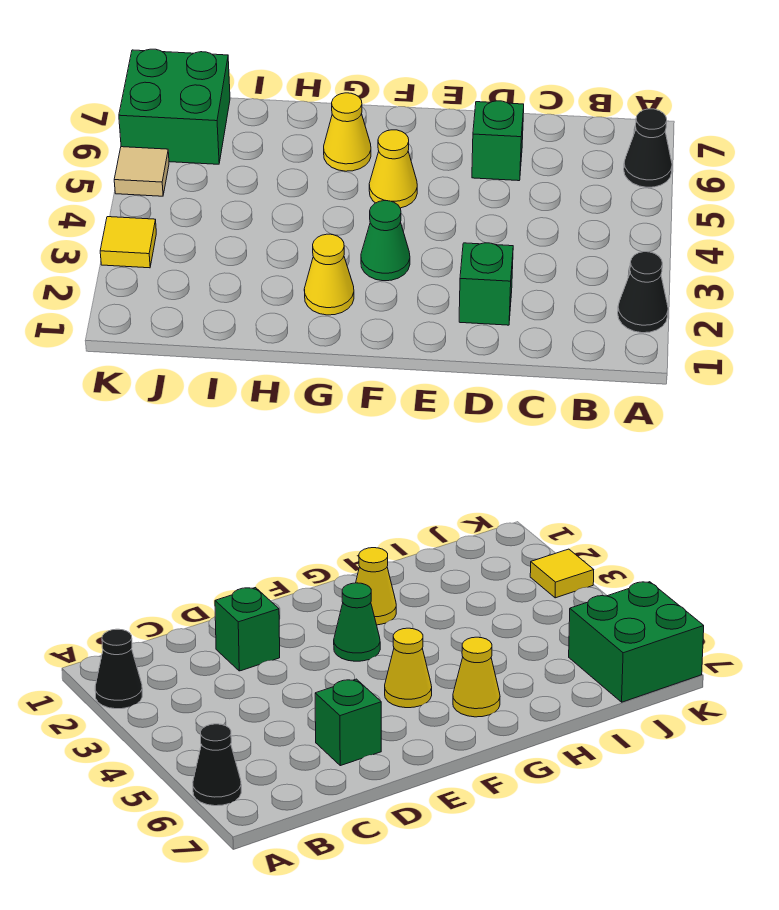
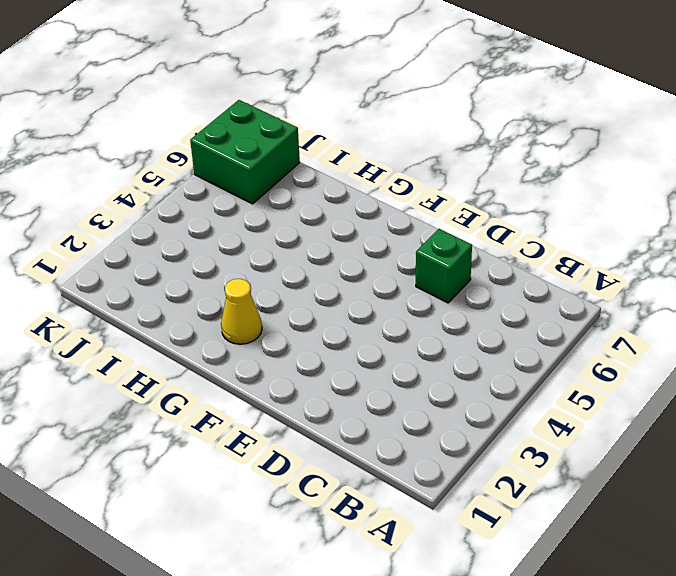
none -> black 1x1 cone [618,252,668,333]
none -> black 1x1 cone [624,109,672,187]

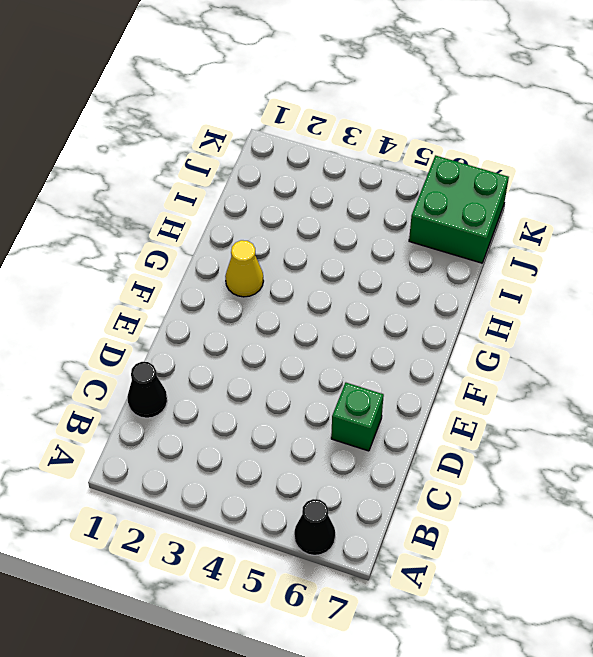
black 1x1 cone [127,362,167,418] -> black 1x1 cone moved to [618,252,668,333]
none -> green 1x1 brick [459,243,513,325]
none -> green 1x1 cone [361,201,410,281]

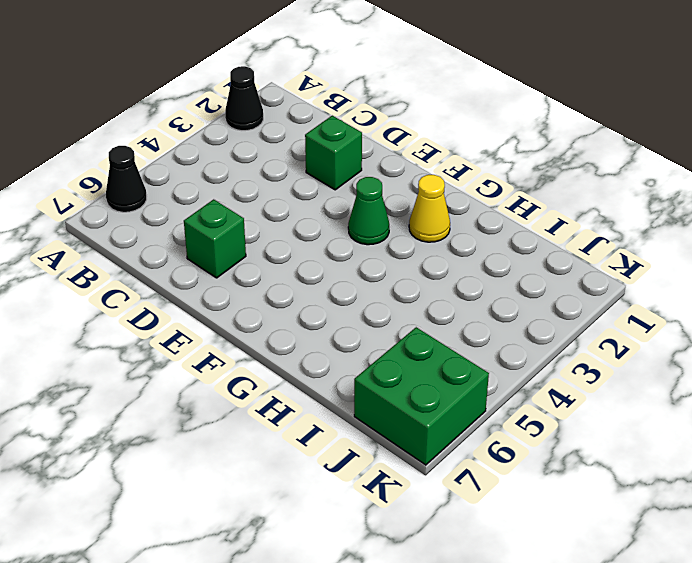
none -> yellow 1x1 cone [369,130,417,208]
none -> yellow 1x1 cone [324,93,371,171]

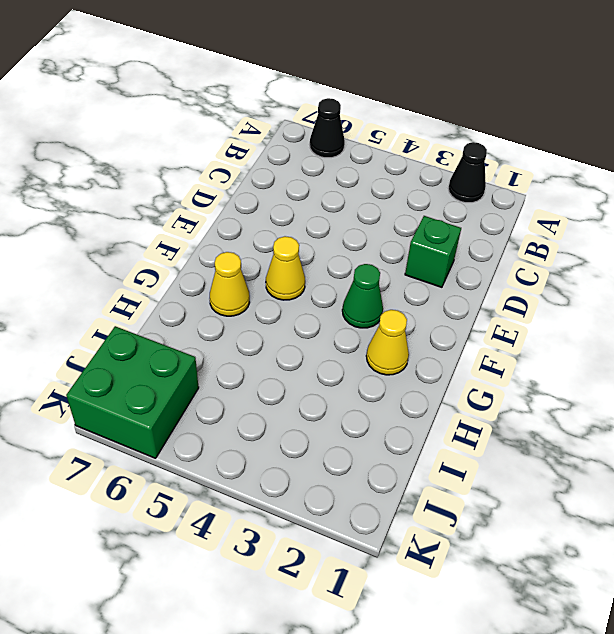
none -> green 1x1 brick [472,101,524,181]
none -> yellow 1x1 tile [100,217,156,268]

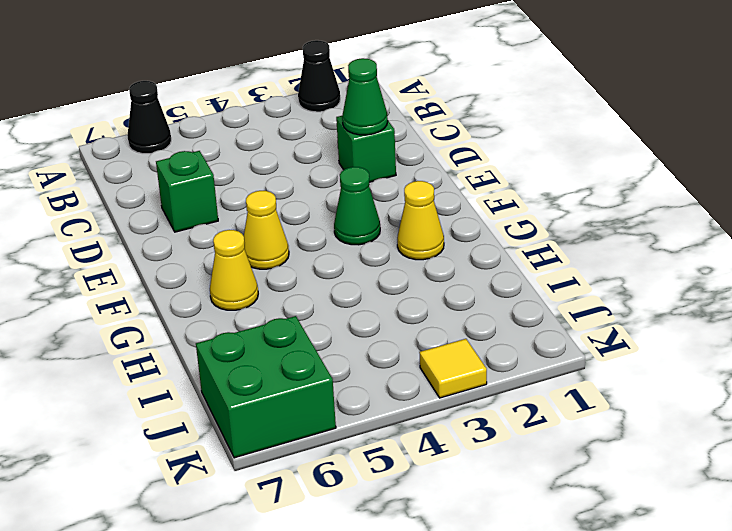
green 1x1 cone [342,58,388,135] -> none
none -> tan 1x1 tile [114,147,169,196]

